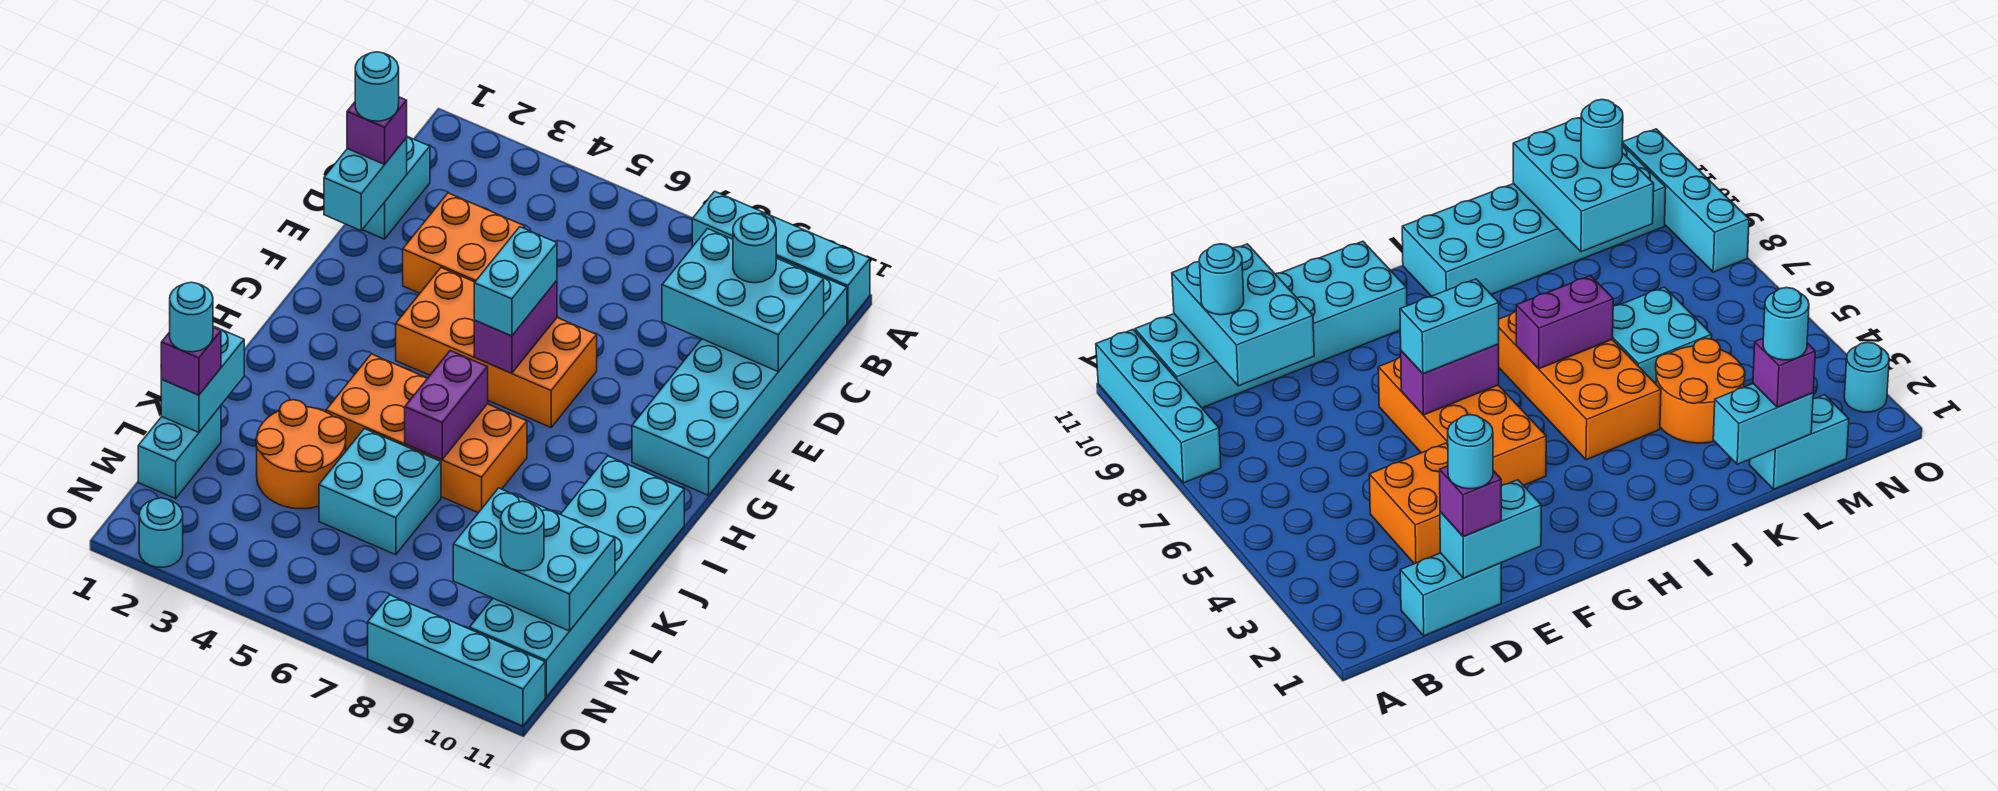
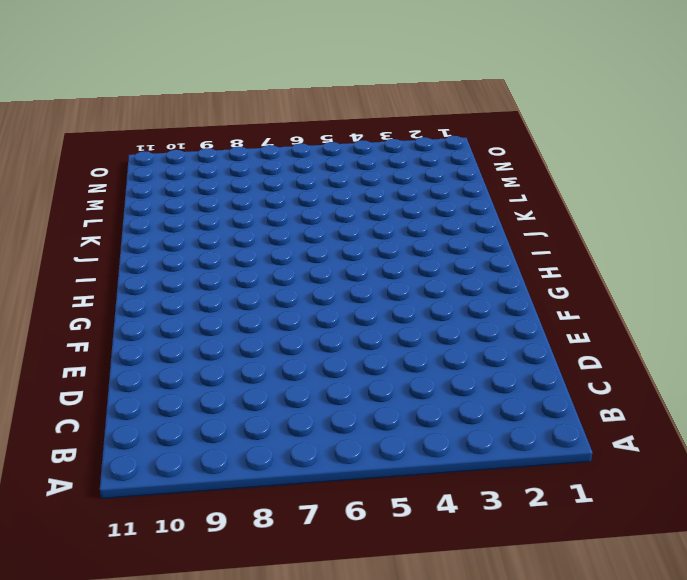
none -> cyan 1x4 brick [692,191,870,323]
none -> cyan 2x6 brick [632,257,847,495]
none -> cyan 1x2 brick [362,137,430,239]

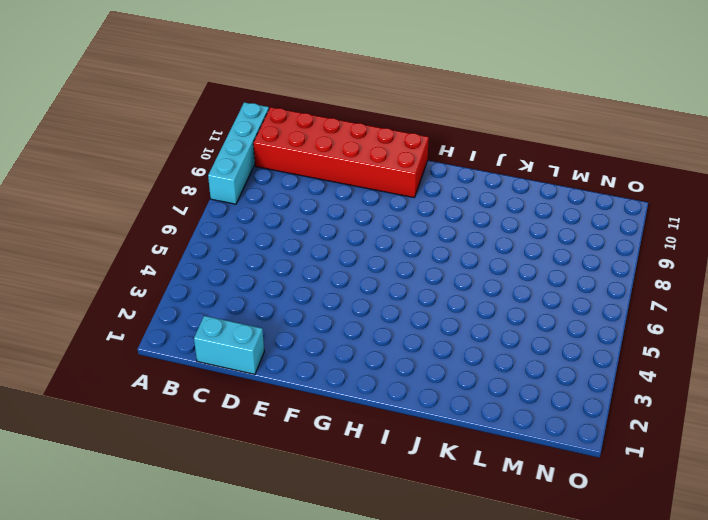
red 2x6 brick [253,107,429,198] -> cyan 2x6 brick [632,257,847,495]
none -> orange 2x2 brick [403,193,525,293]
none -> orange 2x4 brick [396,268,597,427]
none -> orange 2x4 brick [326,354,527,513]

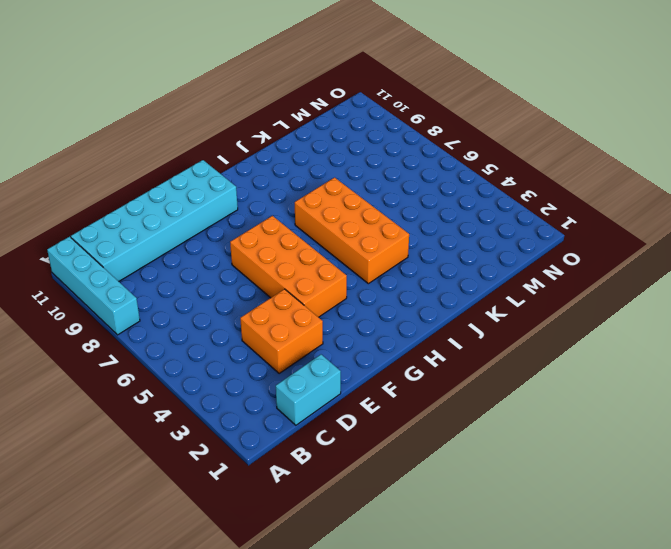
none -> cyan 2x6 brick [469,456,684,697]
none -> orange 2x2 round brick [256,400,346,509]
none -> cyan 2x2 brick [319,429,441,555]

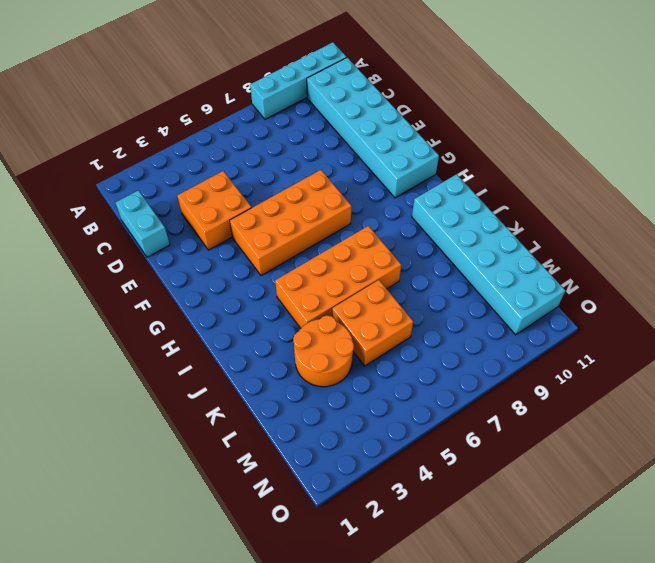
orange 2x2 brick [332,280,413,366] -> cyan 2x2 brick [319,429,441,555]
none -> cyan 1x2 brick [138,406,221,499]
none -> cyan 1x1 round brick [139,498,183,567]
none -> cyan 1x4 brick [368,595,545,726]

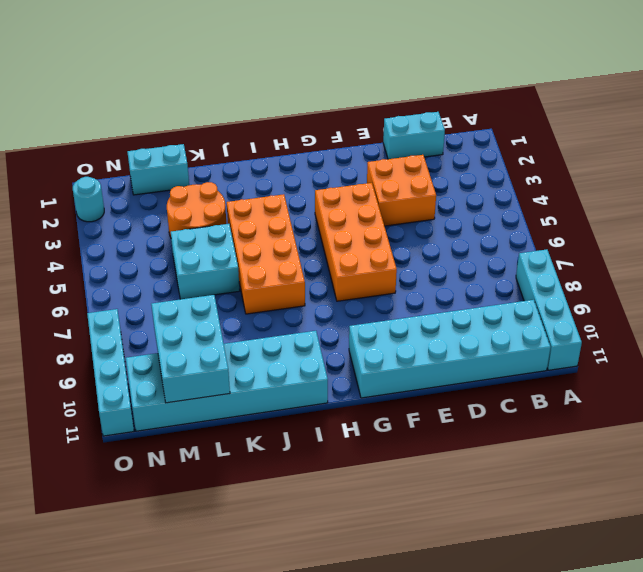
none -> cyan 2x3 brick [662,229,824,372]
none -> cyan 1x2 brick [324,138,407,231]
none -> purple 1x2 brick [474,281,557,373]

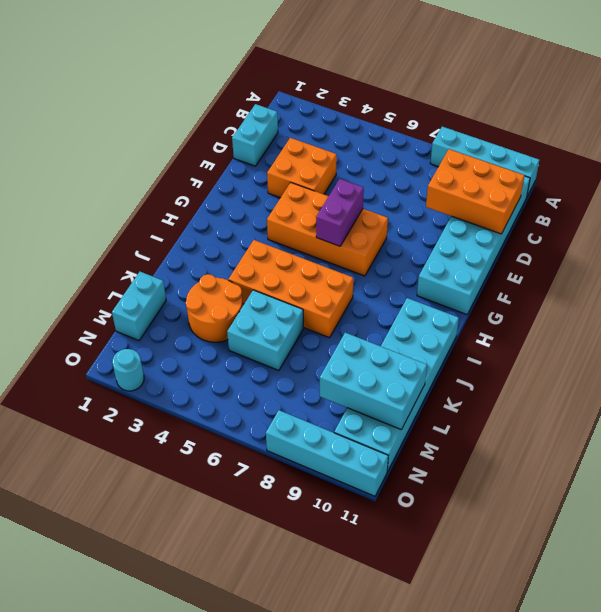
orange 2x3 brick [426,149,525,234] -> cyan 2x3 brick [662,229,824,372]
none -> cyan 1x2 brick [324,138,407,231]
none -> purple 1x2 brick [405,351,488,460]
none -> cyan 1x2 brick [161,326,244,432]

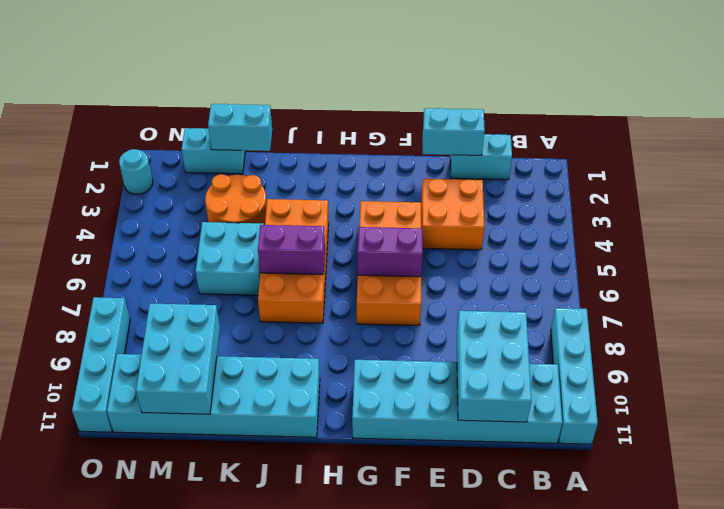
none -> cyan 1x1 round brick [733,213,776,283]
none -> purple 1x1 brick [347,97,407,164]
none -> cyan 1x2 brick [474,227,557,336]

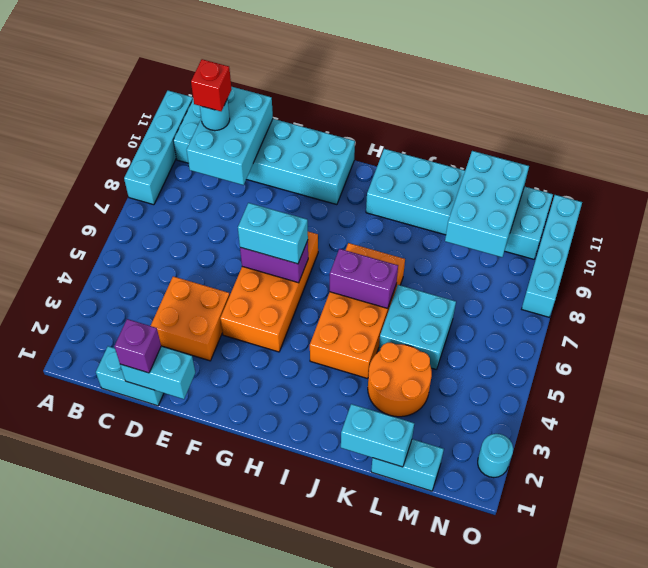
red 1x1 brick [191,59,232,111] -> none
none -> purple 1x1 brick [161,328,221,395]
none -> cyan 1x1 round brick [501,501,544,571]
none -> cyan 1x1 round brick [355,52,399,121]

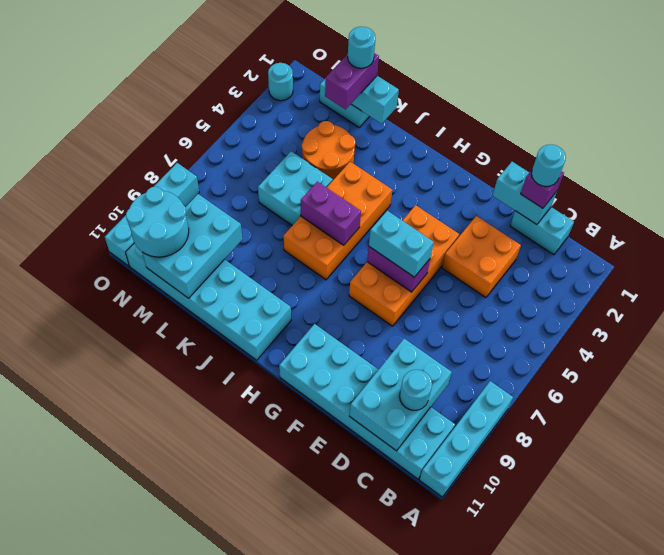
purple 1x2 brick [325,53,379,109] -> purple 1x1 brick [161,328,221,395]
cyan 2x2 round brick [126,187,189,257] -> cyan 1x1 round brick [501,501,544,571]

